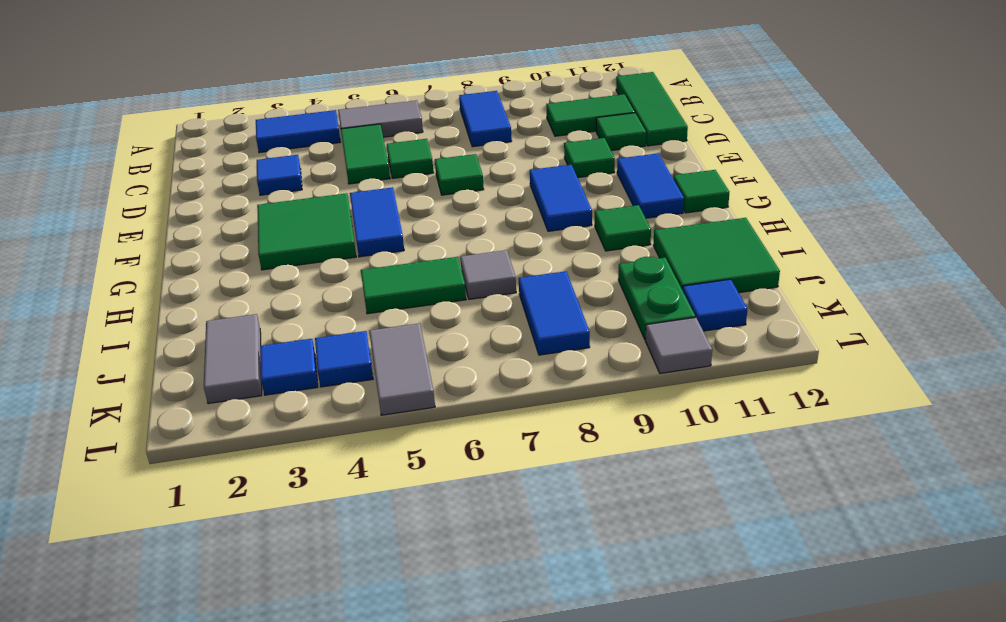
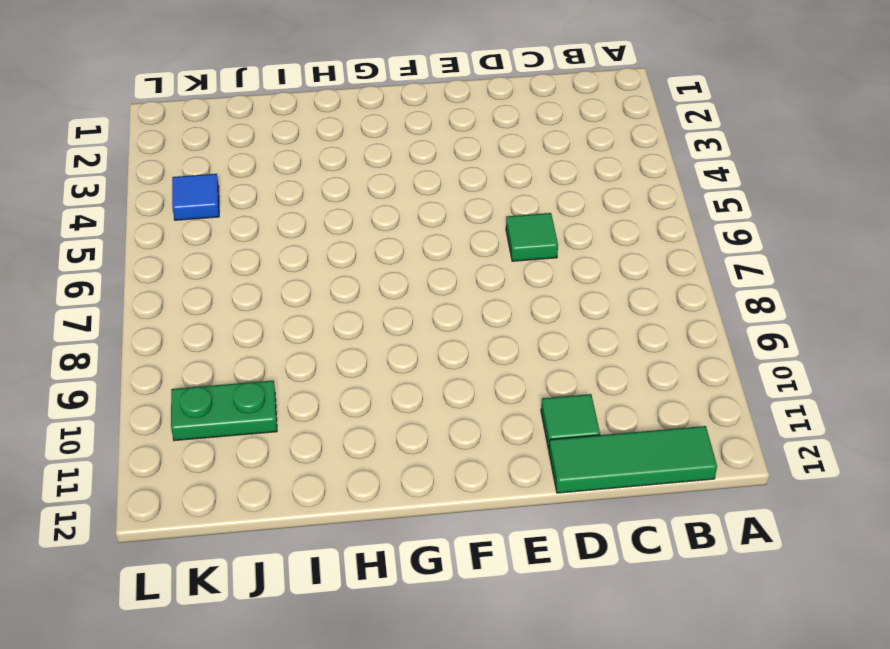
none -> blue 1x2 tile [256,110,340,153]
none -> grey 1x2 tile [338,100,423,137]
none -> blue 1x2 tile [459,91,512,147]

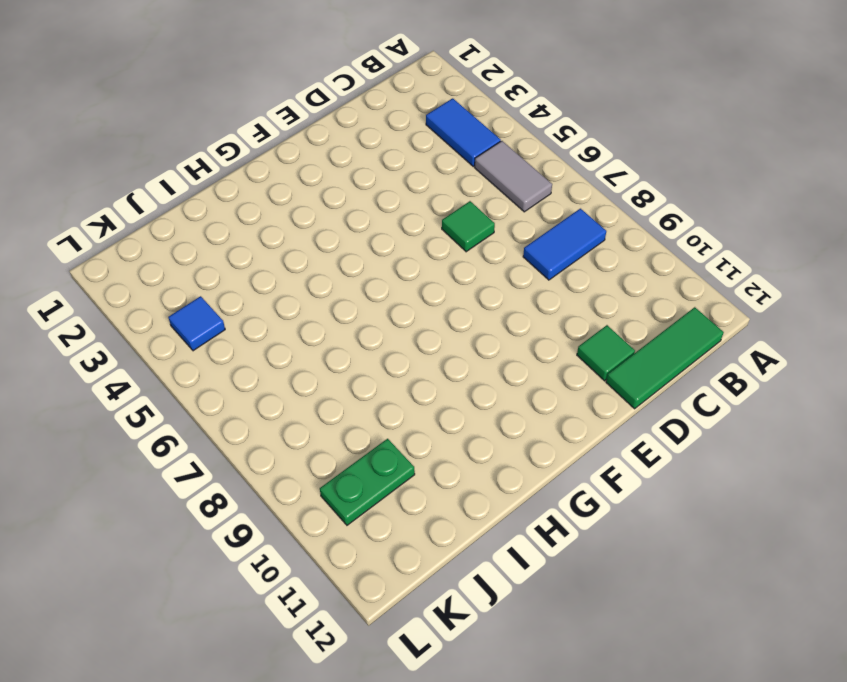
none -> green 1x2 tile [341,124,390,184]
none -> green 1x2 tile [546,94,635,136]
none -> blue 1x1 tile [257,155,302,195]

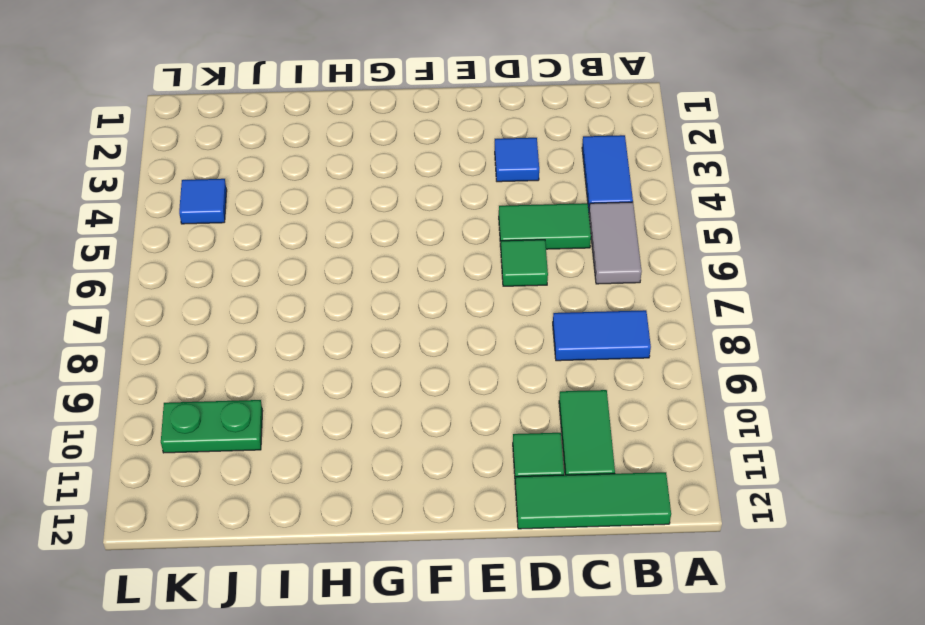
none -> green 1x1 tile [435,154,484,195]
none -> green 1x1 tile [564,138,615,178]
none -> green 2x2 tile [257,193,356,270]

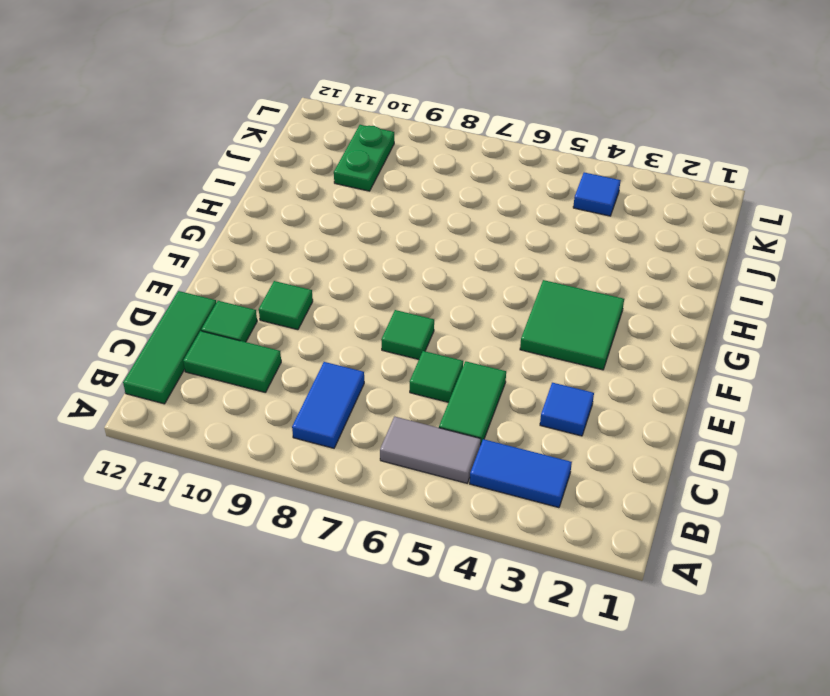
none -> blue 1x2 tile [350,187,404,257]
none -> blue 1x2 tile [530,165,592,231]
none -> blue 1x2 tile [617,153,684,218]

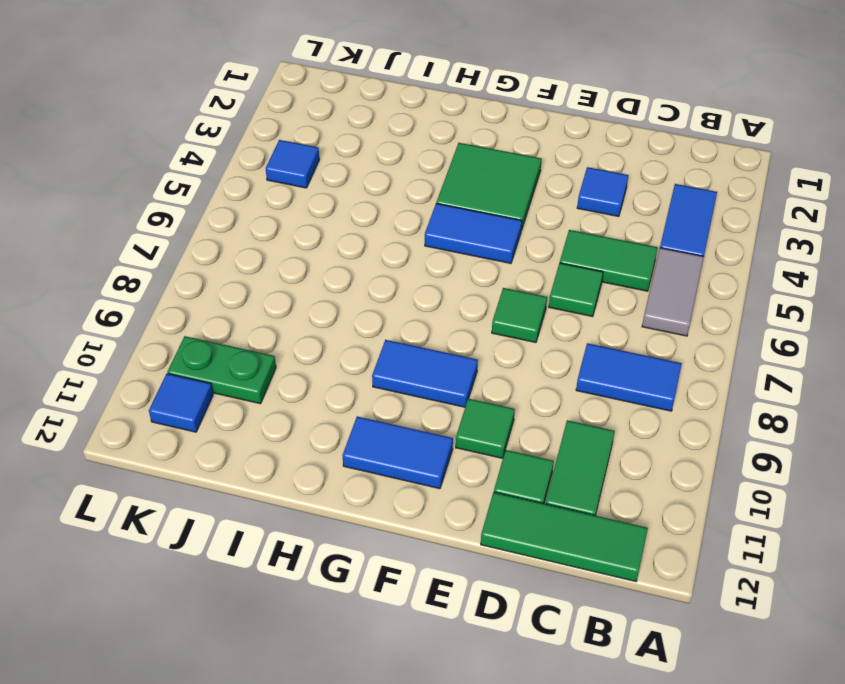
none -> green 1x1 tile [673,170,729,213]
none -> green 1x1 tile [595,205,651,251]
none -> green 1x2 tile [361,257,466,314]

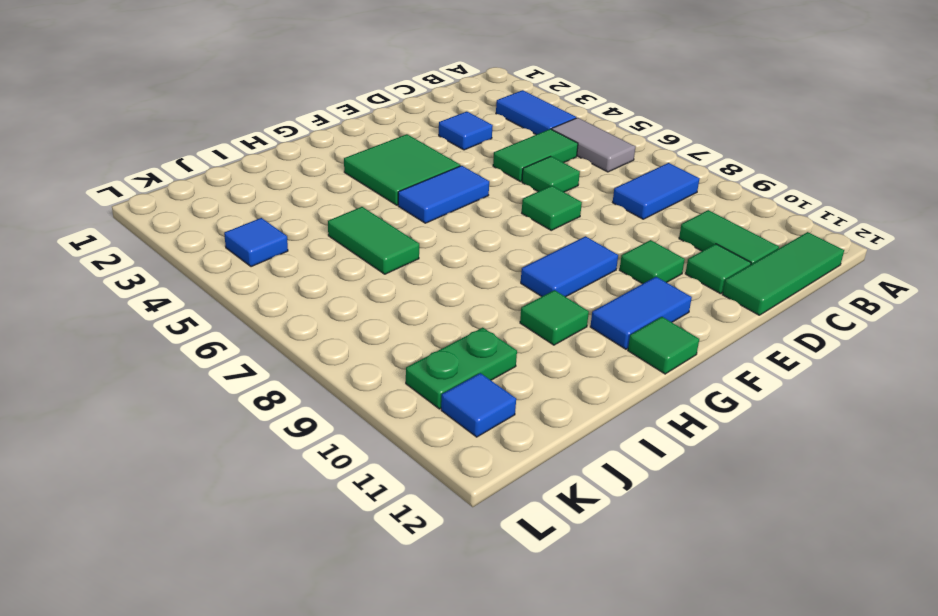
none -> grey 1x1 tile [460,250,516,299]
none -> green 2x2 tile [653,218,780,293]
none -> grey 1x2 tile [204,314,262,404]

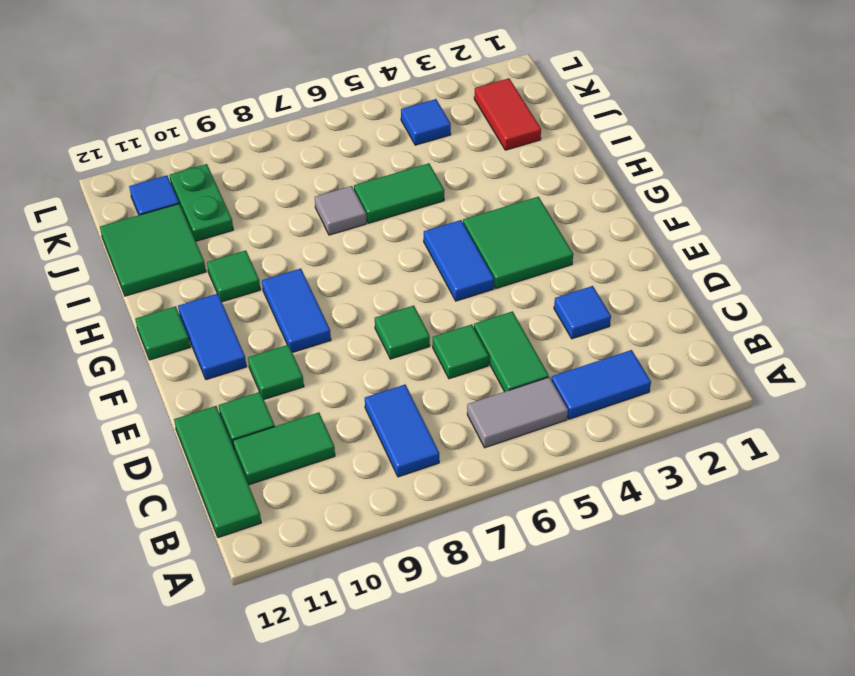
red 1x2 tile [474,78,541,150] -> grey 1x2 tile [204,314,262,404]
none -> blue 1x2 tile [519,271,590,355]
none -> blue 1x1 tile [260,339,318,395]
none -> grey 1x2 tile [369,323,435,415]

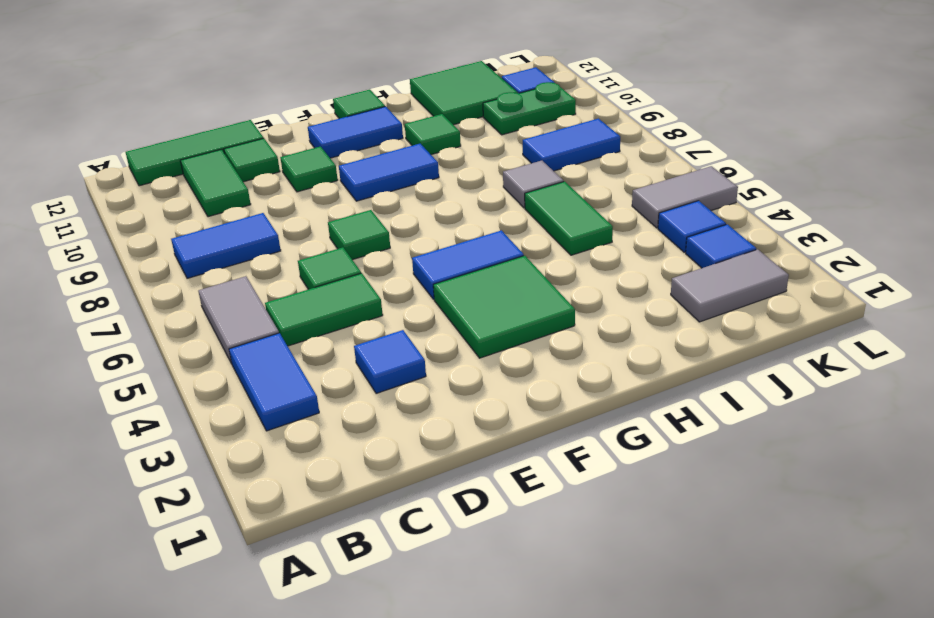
none -> grey 1x1 tile [645,318,712,374]

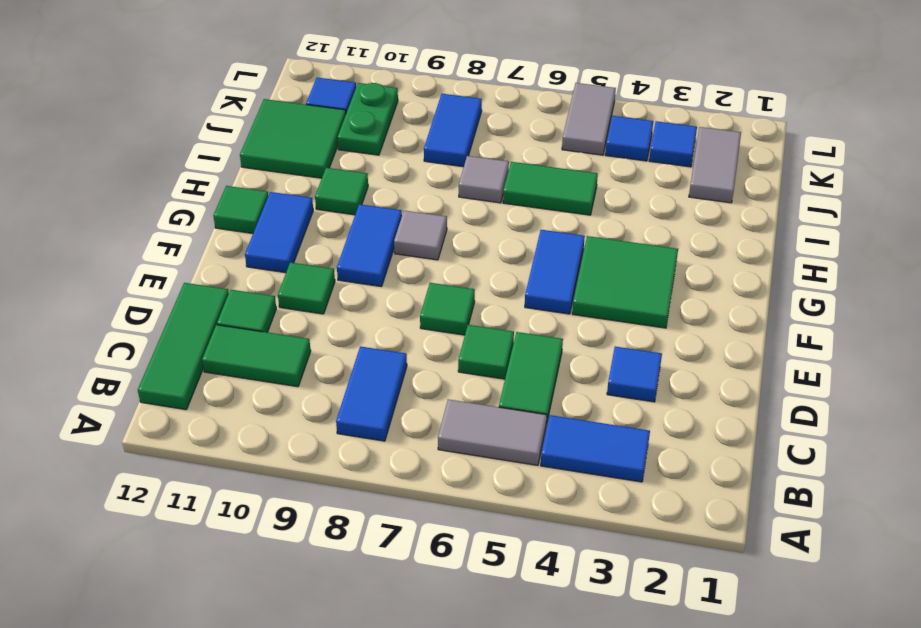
grey 1x1 tile [394,211,447,260] -> grey 1x1 tile moved to [645,318,712,374]

